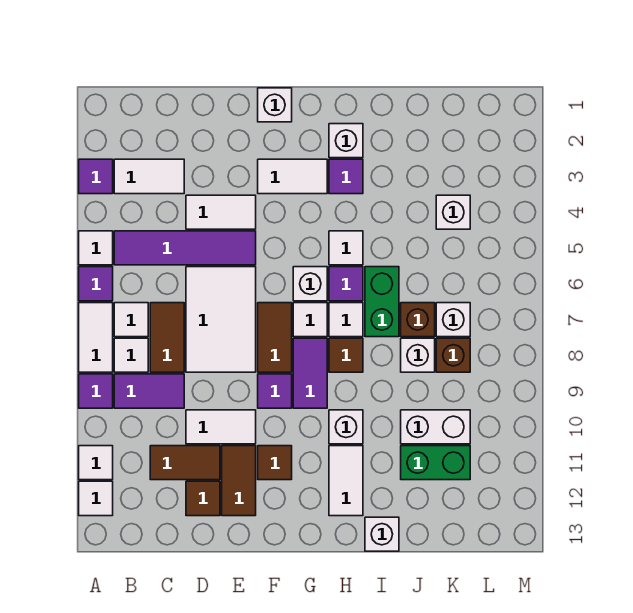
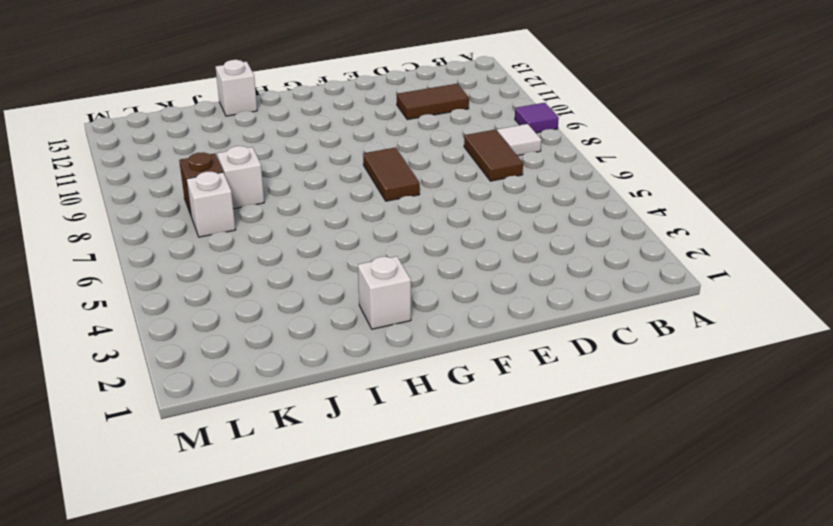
none -> purple 1x1 tile [79,159,113,194]
none -> white 1x1 tile [79,231,113,265]
none -> purple 1x1 tile [79,267,113,301]
none -> white 1x2 tile [79,303,113,372]

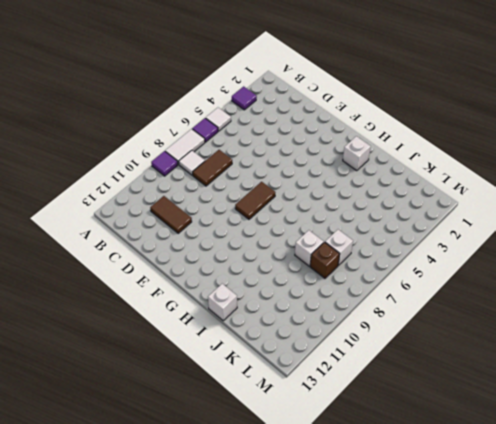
none -> white 1x1 tile [79,446,113,480]
none -> white 1x1 tile [79,481,113,516]
none -> white 1x2 tile [114,159,184,194]
none -> purple 1x4 tile [114,231,256,265]

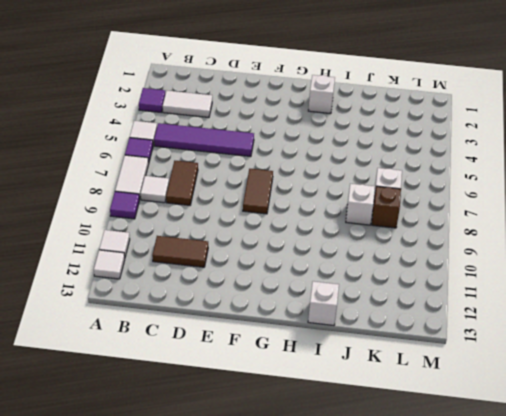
none -> white 1x1 tile [114,303,148,337]
none -> purple 1x2 tile [114,374,184,408]
none -> white 1x2 tile [186,195,256,229]
none -> white 2x3 tile [186,267,256,372]

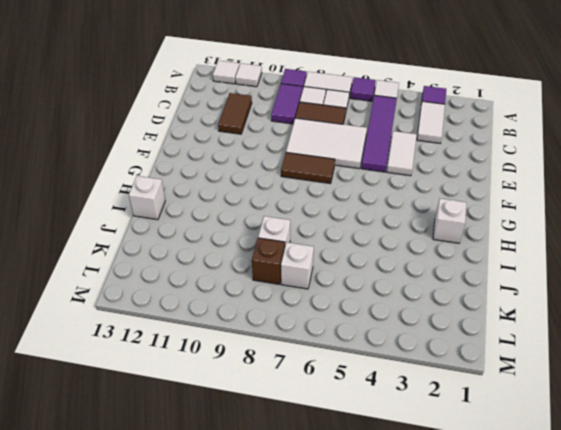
none -> white 1x2 tile [186,410,256,444]
none -> brown 1x1 tile [186,481,220,516]
none -> brown 1x2 tile [222,446,256,516]
none -> white 1x1 brick [258,88,292,122]

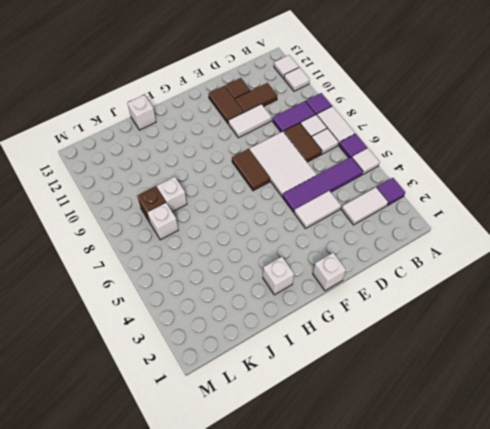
none -> white 1x2 tile [258,159,327,194]
none -> purple 1x1 tile [258,374,292,408]
none -> brown 1x1 tile [258,446,292,480]
none -> white 1x1 brick [293,267,327,301]

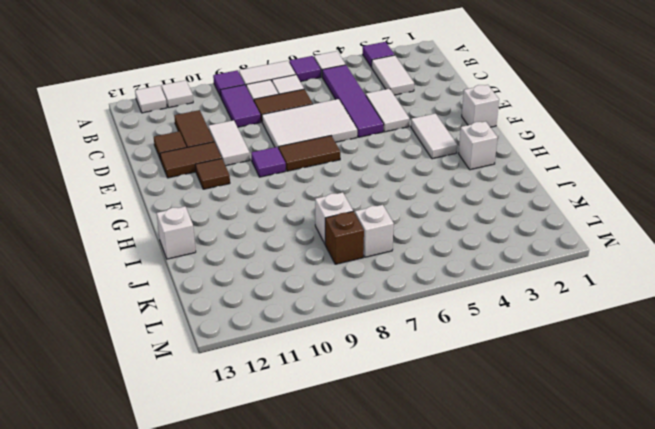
none -> white 1x1 brick [293,267,327,301]
none -> white 1x1 tile [293,303,327,337]
none -> purple 1x2 tile [293,338,327,408]
none -> purple 1x1 tile [329,159,363,194]

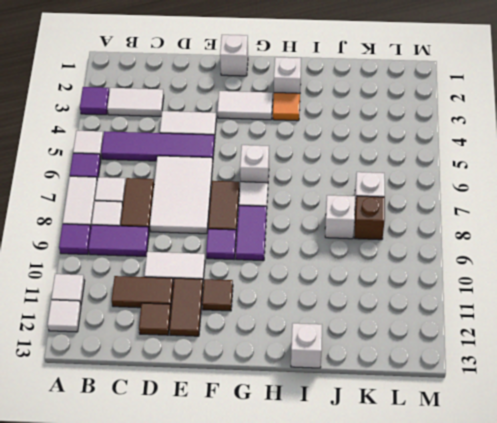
orange 1x1 tile [273,93,300,121] -> purple 1x1 tile [329,159,363,194]
none -> white 1x1 tile [329,231,363,265]
none -> purple 1x1 tile [329,267,363,301]
none -> white 1x1 tile [329,303,363,337]
none -> brown 1x1 tile [329,338,363,372]

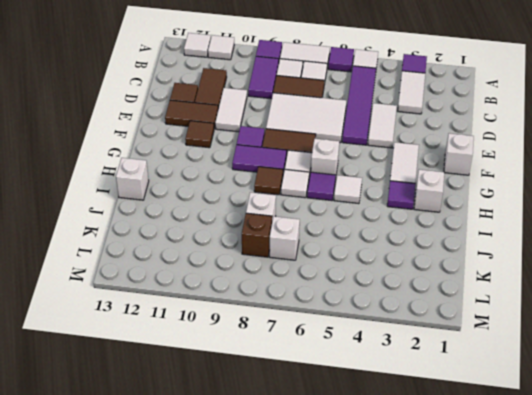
none -> white 1x1 brick [329,410,363,444]
none -> white 1x2 tile [329,446,363,516]
none -> green 1x2 brick [365,267,399,337]
none -> brown 1x1 brick [401,303,435,337]

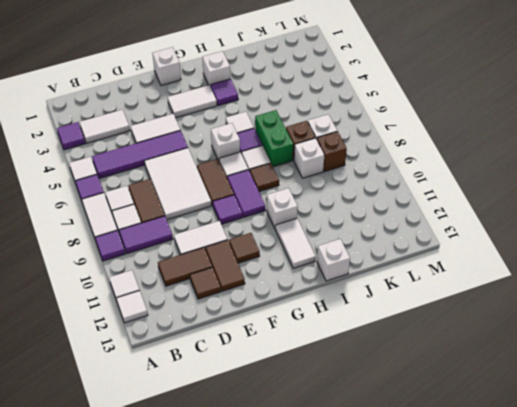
none -> white 1x2 brick [401,410,470,444]
none -> green 1x2 brick [401,446,470,480]
none -> white 1x1 brick [436,195,470,229]

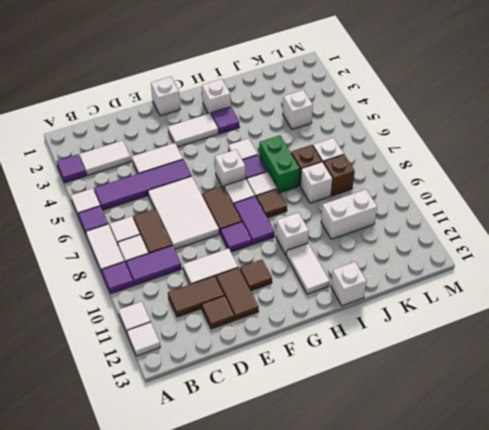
none -> green 1x2 brick [401,446,470,480]

